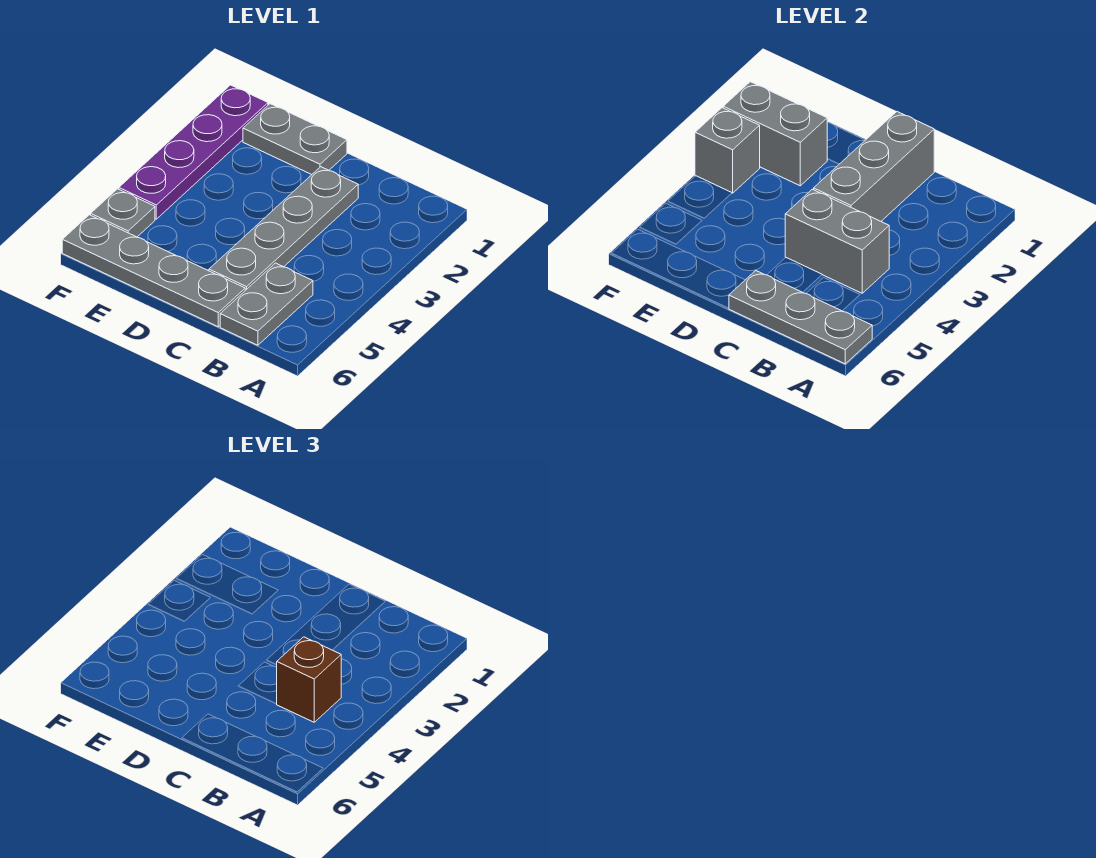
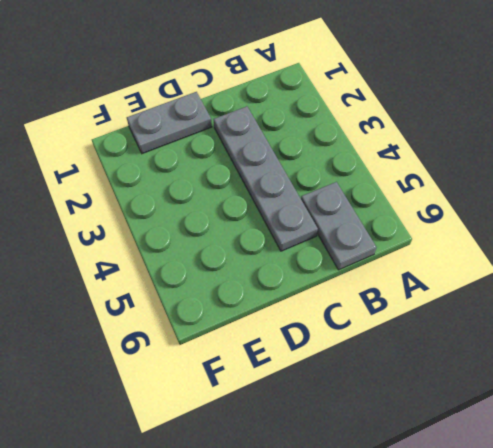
none -> grey 1x4 plate [62,215,245,327]
none -> purple 1x4 plate [119,85,268,219]
none -> grey 1x1 plate [91,189,155,237]

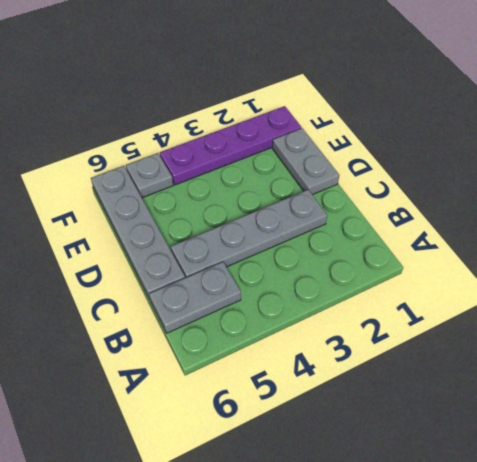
none -> grey 1x3 plate [729,271,872,364]
none -> grey 1x2 brick [785,189,889,293]
none -> grey 1x3 brick [814,112,934,221]

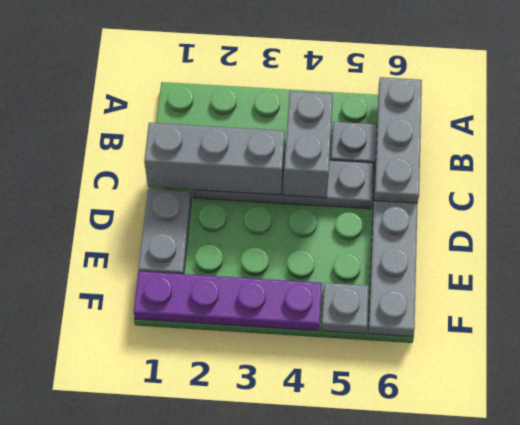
none -> grey 1x2 brick [723,82,827,186]
none -> grey 1x1 brick [695,108,760,193]
none -> brown 1x1 brick [277,637,341,722]

